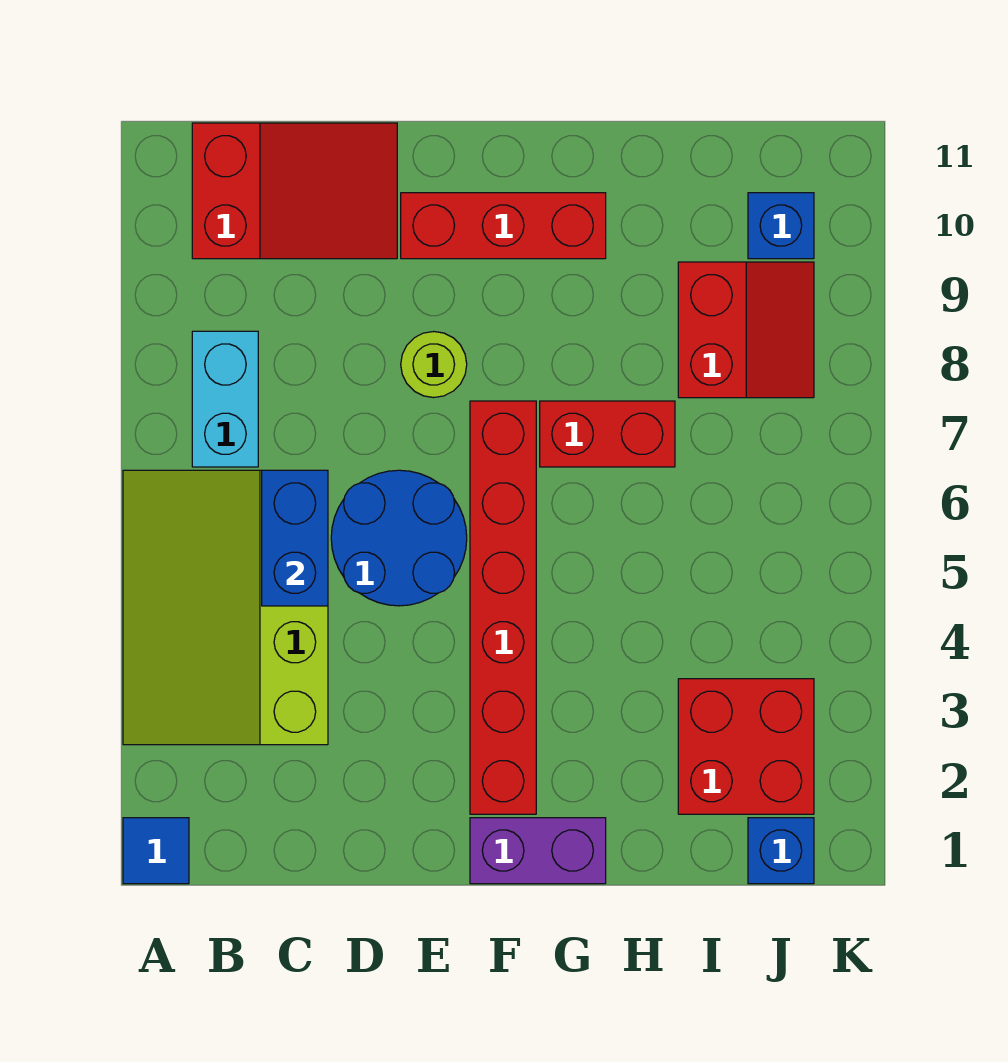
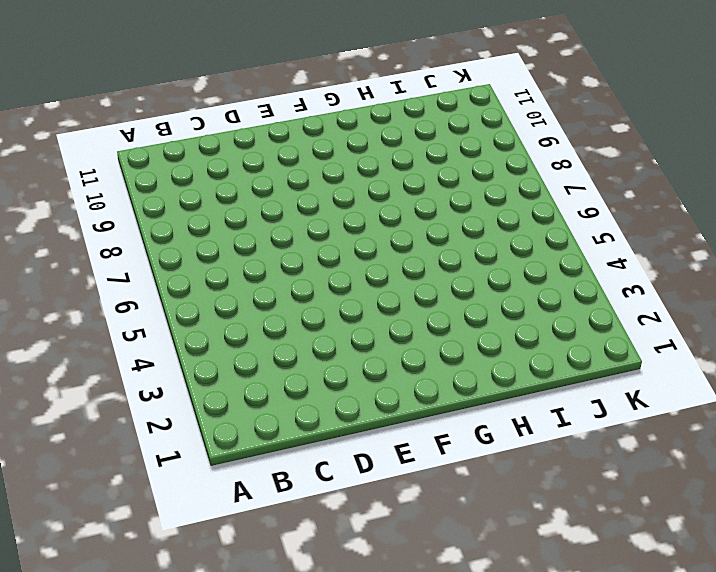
none -> blue 1x1 tile [123,818,189,884]
none -> lime 3x4 slope [123,470,328,745]
none -> cyan 1x2 brick [192,331,258,467]

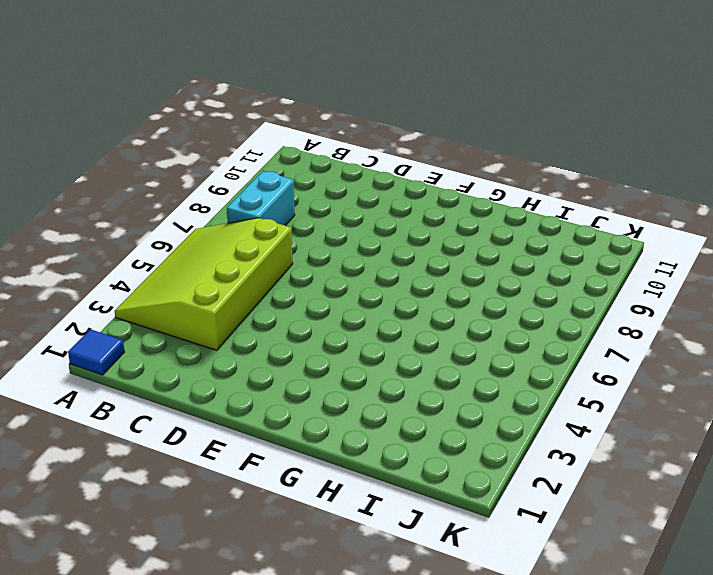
none -> red 2x3 slope [192,123,397,259]
none -> blue 2x2 round brick [331,470,467,606]
none -> lime 1x1 round brick [401,332,467,398]

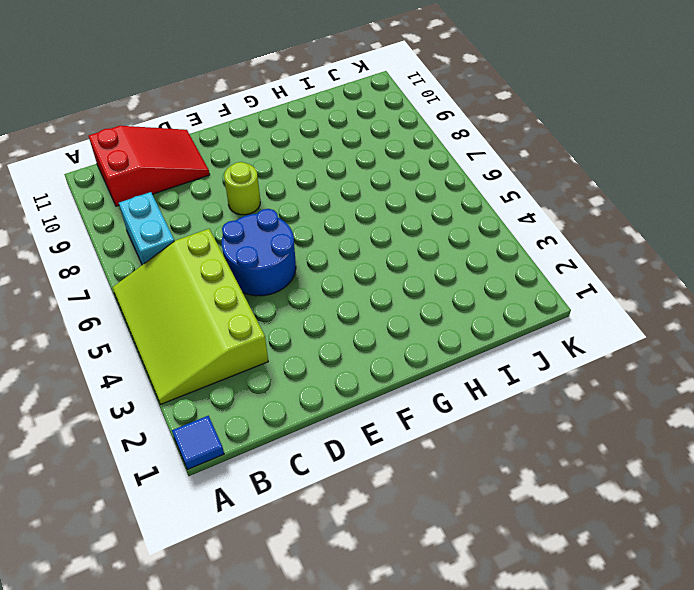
none -> red 1x3 brick [401,193,606,259]
none -> purple 1x2 brick [470,818,606,884]
none -> red 1x6 brick [470,401,536,814]

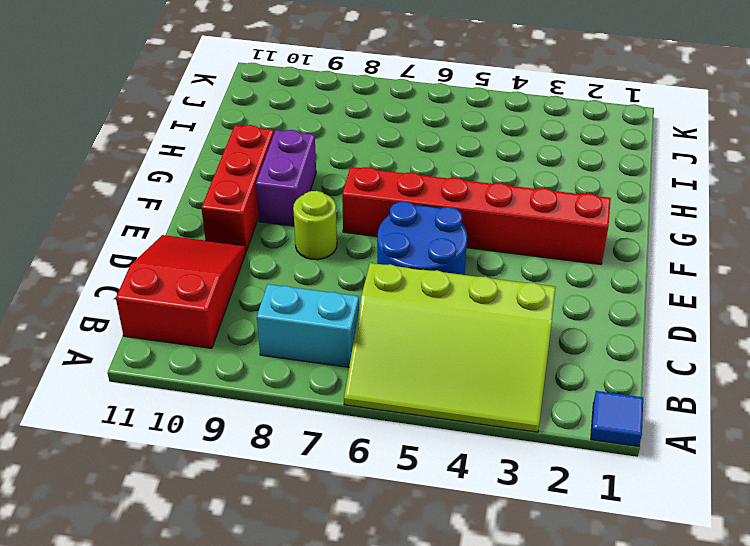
purple 1x2 brick [256,130,316,226] -> purple 1x2 brick moved to [470,818,606,884]
none -> red 1x2 brick [540,401,675,467]
none -> red 2x2 brick [678,679,814,814]
none -> red 2x2 slope [678,262,814,398]

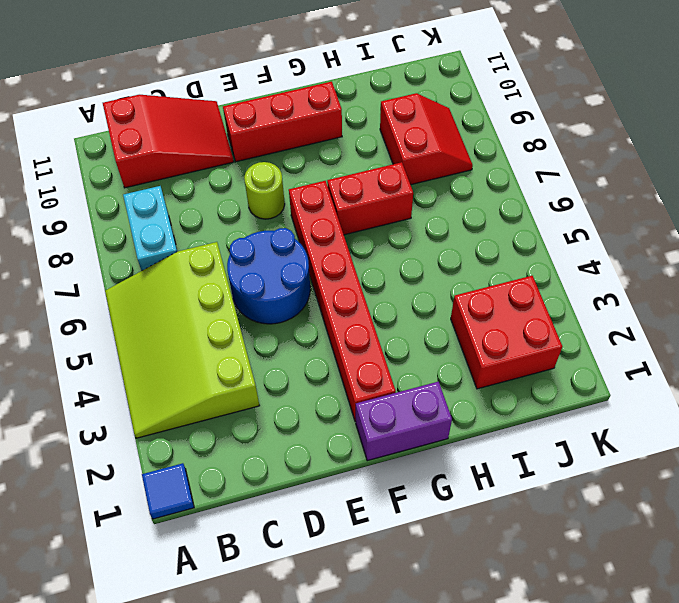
none -> blue 1x1 brick [748,818,814,884]
none -> blue 1x1 brick [748,193,814,259]
none -> blue 1x2 brick [262,470,328,606]

